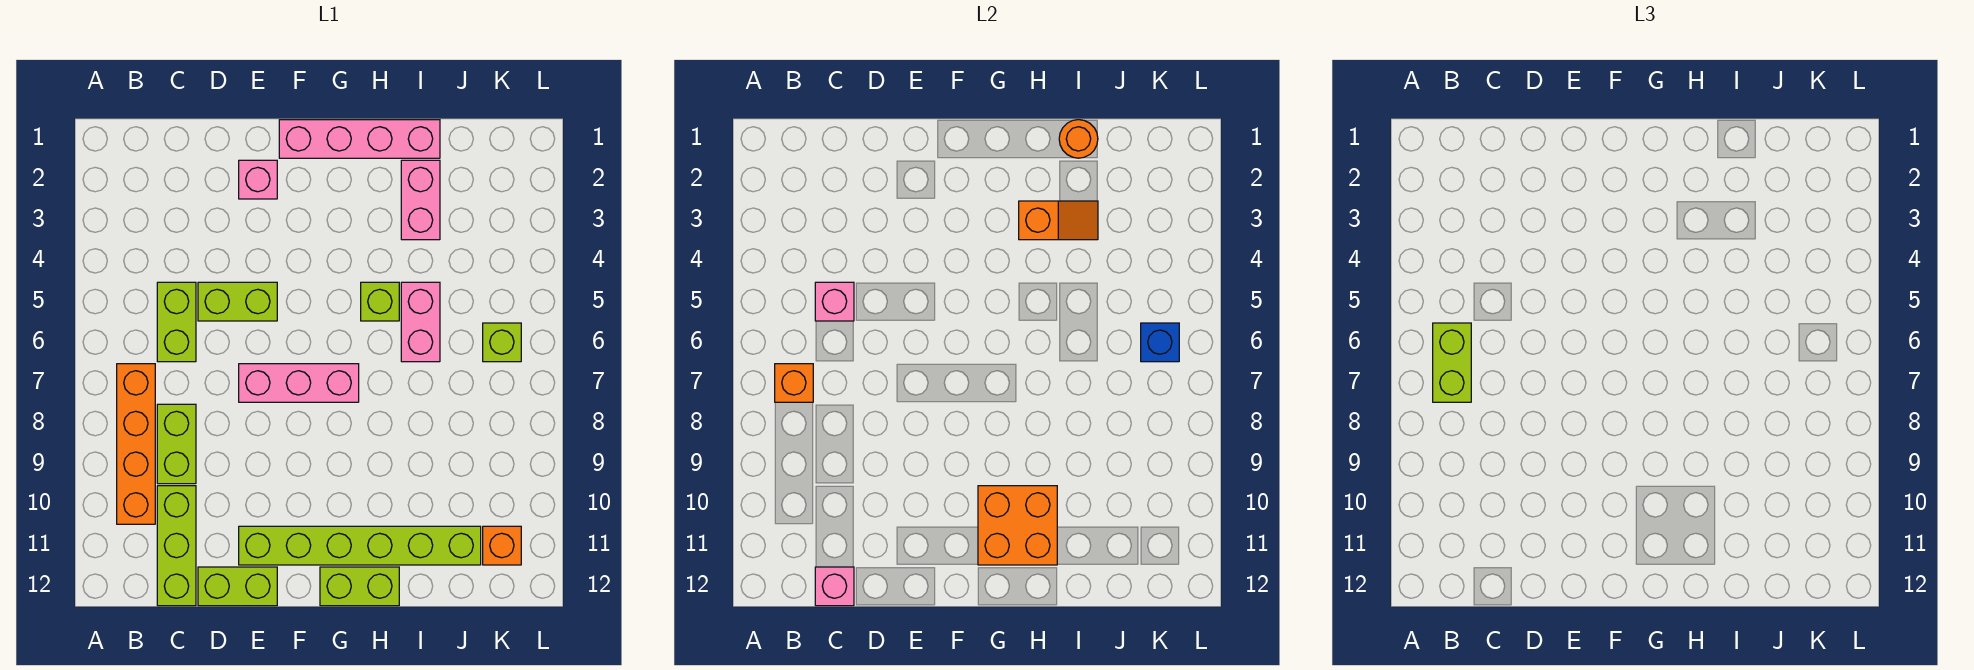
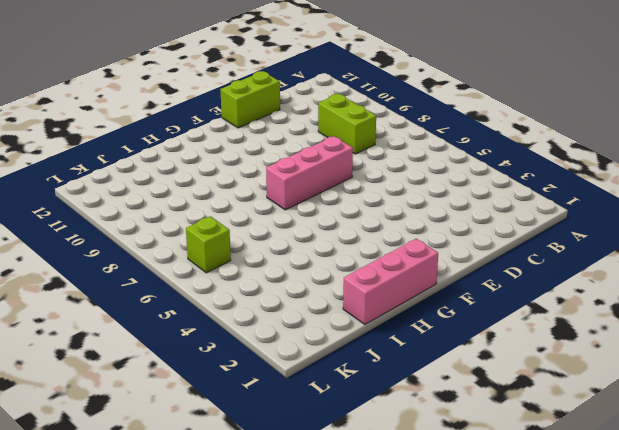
pink 1x3 brick [343,239,438,325] -> pink 1x4 brick [279,120,440,158]
none -> orange 1x4 brick [117,364,155,524]
none -> lime 1x2 brick [157,282,196,362]
none -> lime 1x3 brick [157,486,196,606]

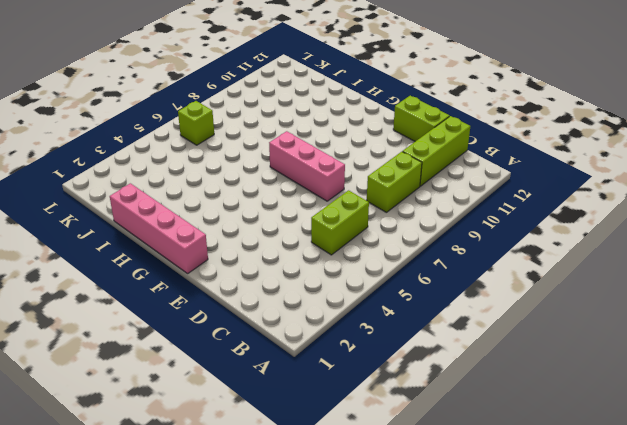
none -> orange 1x4 brick [117,364,155,524]
none -> lime 1x2 brick [198,282,277,321]
none -> pink 1x1 brick [239,160,277,199]

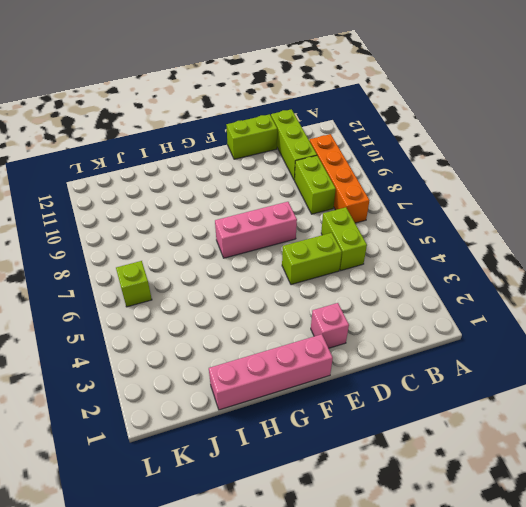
none -> lime 1x6 brick [239,526,481,565]
none -> lime 1x2 brick [320,567,399,606]
none -> lime 1x1 brick [361,282,399,321]

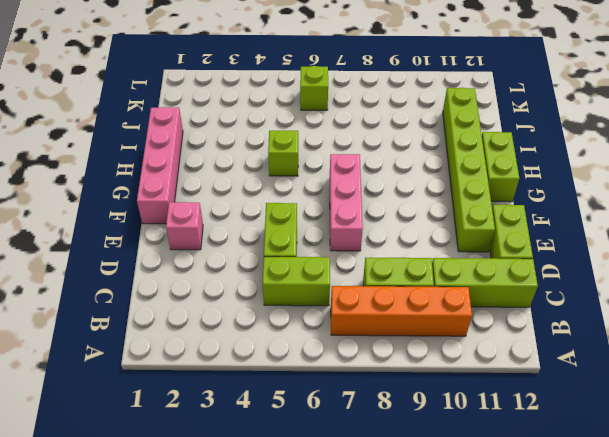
none -> pink 1x2 brick [401,160,440,240]
none -> pink 1x2 brick [401,282,440,362]
none -> orange 1x1 brick [483,526,521,565]

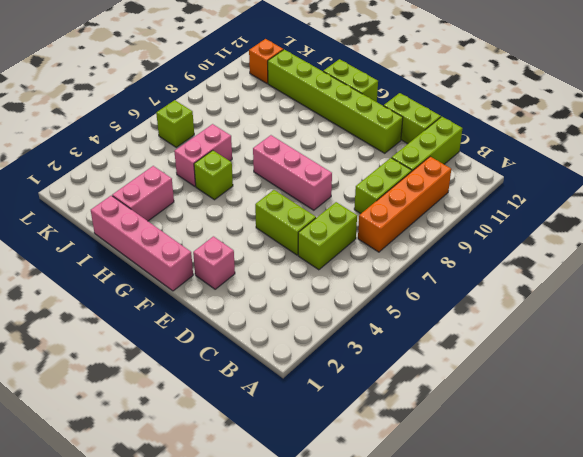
none -> orange 1x1 brick [775,364,813,402]
none -> pink 1x1 brick [815,282,854,321]
none -> pink 1x1 brick [815,567,854,606]

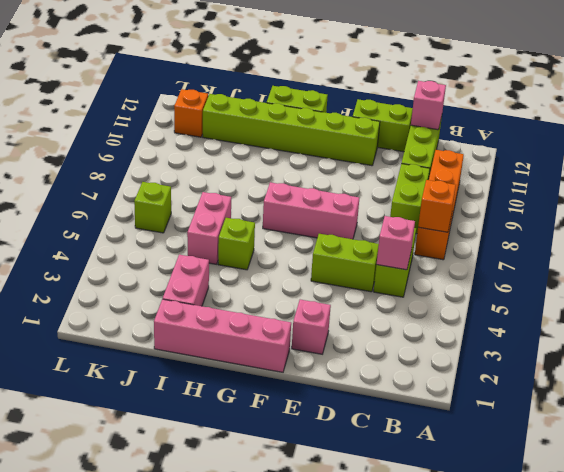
none -> orange 2x2 brick [978,486,1057,565]
none -> orange 1x2 slope [1019,201,1098,240]
none -> orange 1x1 round brick [1059,120,1098,158]

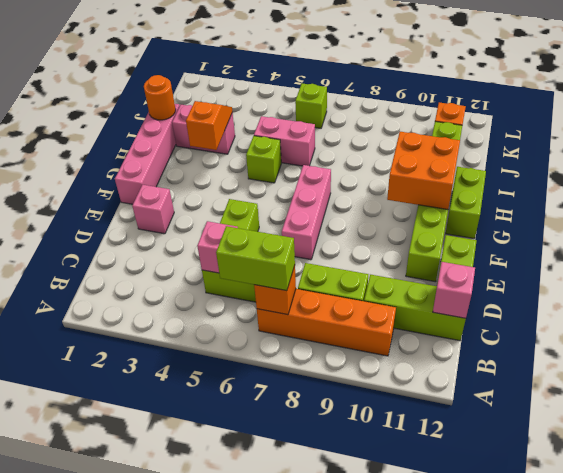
none -> blue 1x1 brick [1141,323,1179,362]

